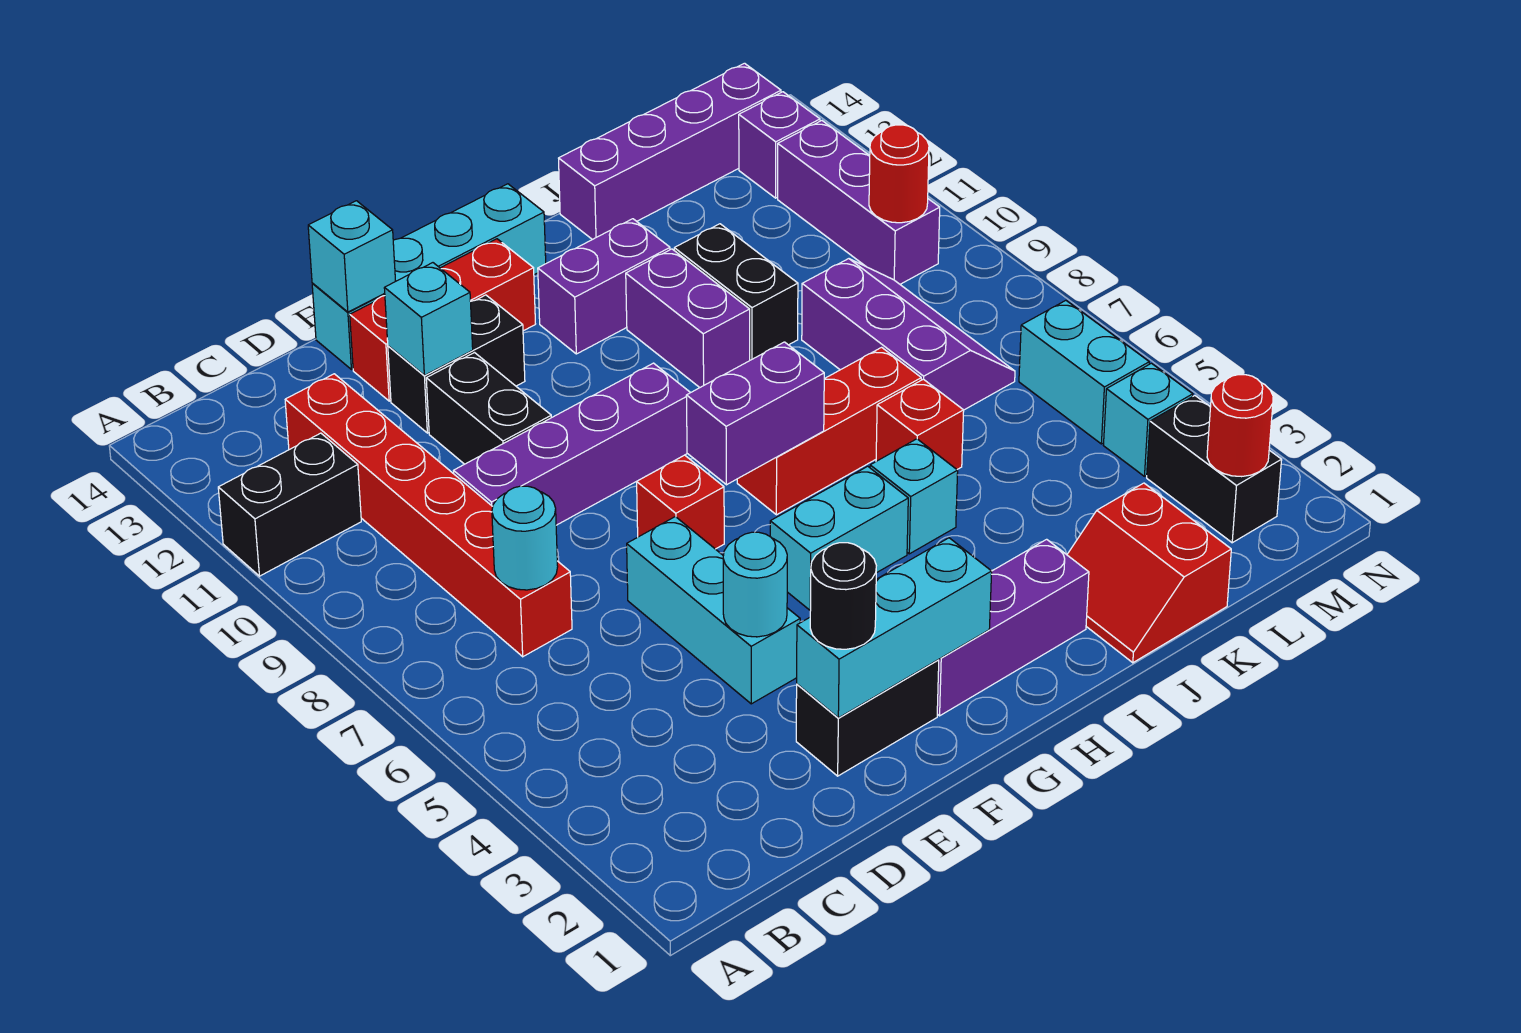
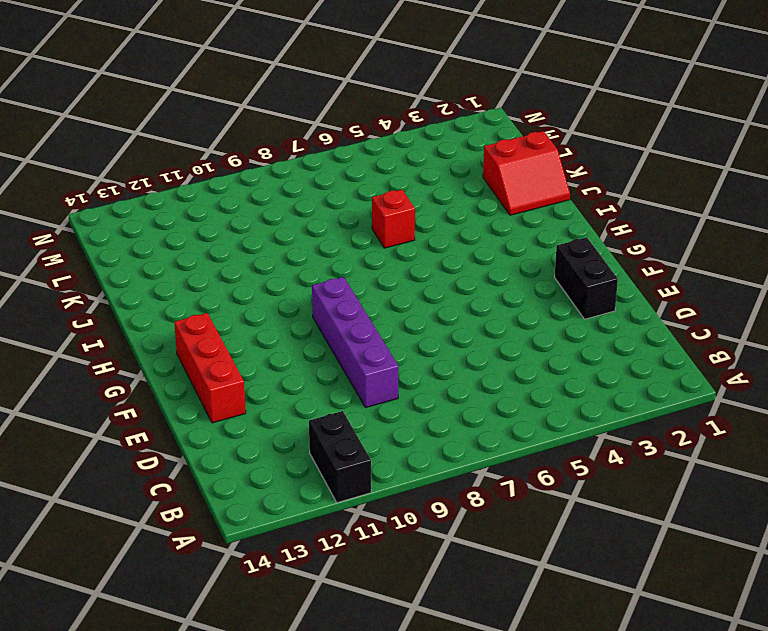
none -> red 1x6 brick [285,374,572,657]
none -> cyan 1x3 brick [627,517,800,704]
none -> black 1x2 brick [426,353,551,464]
none -> black 1x2 brick [388,295,525,433]

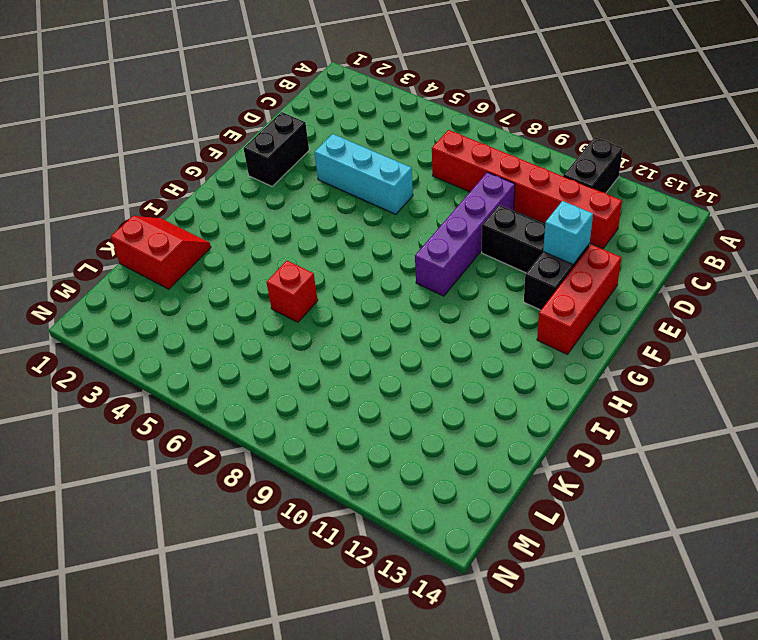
none -> cyan 1x4 brick [312,184,546,369]
none -> red 1x1 brick [637,455,724,549]
none -> purple 1x3 brick [937,539,1089,716]
none -> cyan 1x2 brick [770,466,908,610]

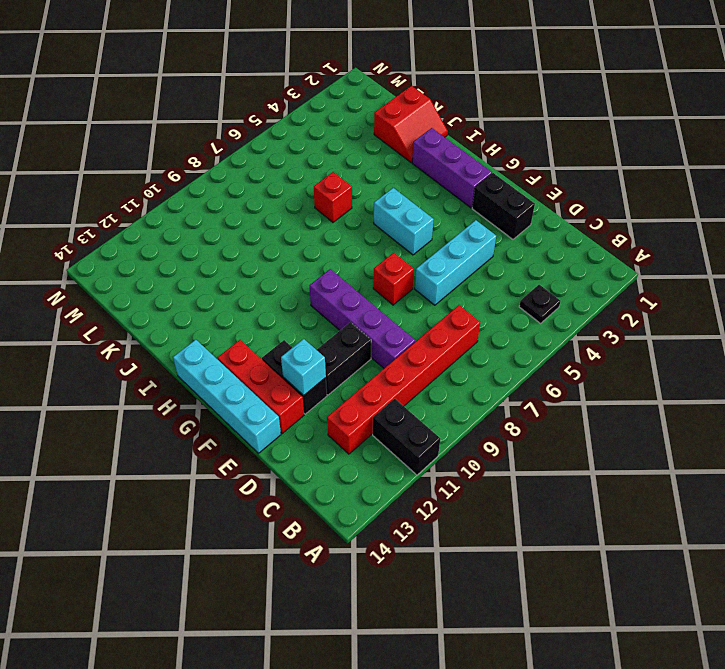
black 1x1 plate [519,285,560,323] -> none
none -> red 1x3 brick [737,347,921,515]
none -> purple 1x2 brick [538,219,670,354]
none -> cyan 1x1 brick [870,439,958,554]
none -> purple 1x2 brick [626,249,750,387]

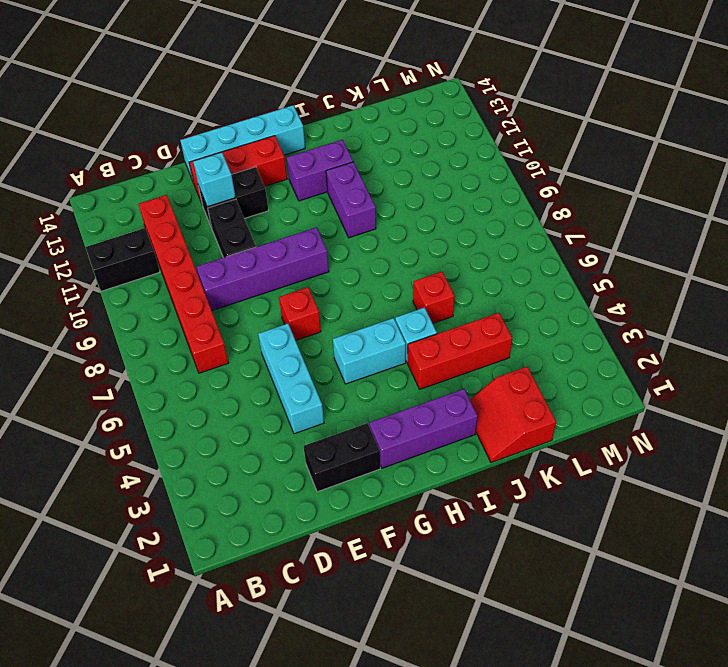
red 1x3 brick [408,313,512,389] -> red 1x3 brick moved to [737,347,921,515]
none -> black 1x2 brick [674,224,798,360]
none -> purple 1x4 brick [559,63,781,240]
none -> purple 2x3 slope [802,259,1015,410]
none -> black 1x2 brick [1147,396,1282,543]

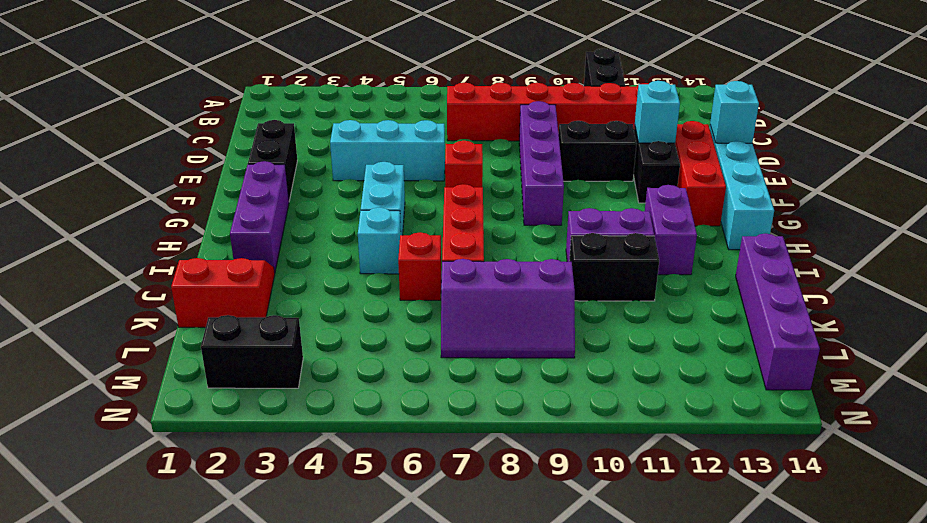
none -> cyan 1x1 brick [1103,363,1193,476]
none -> cyan 1x2 brick [1019,300,1149,444]
none -> purple 1x3 brick [778,121,940,284]
none -> purple 1x1 brick [739,92,820,198]

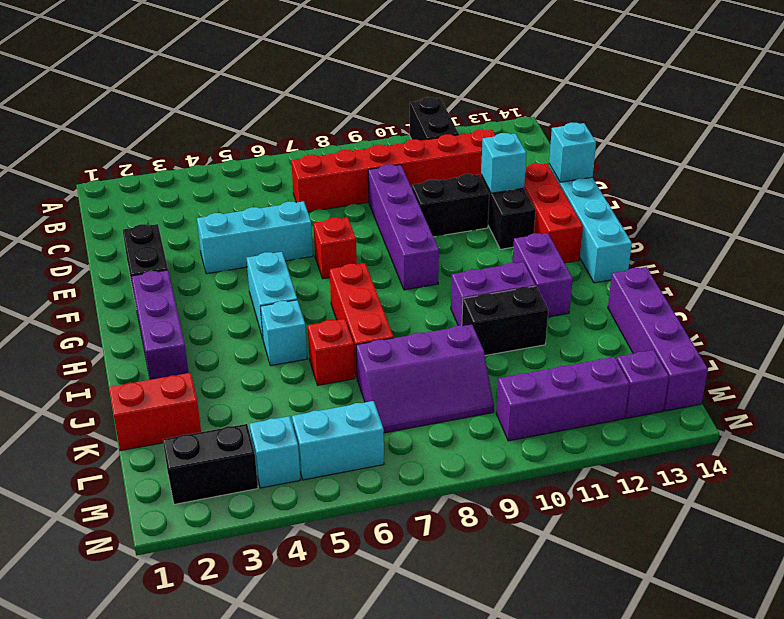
none -> cyan 1x1 round brick [492,486,558,590]
none -> cyan 1x3 brick [797,538,992,718]
none -> cyan 1x1 round brick [723,532,787,637]
none -> purple 1x2 brick [686,342,824,485]

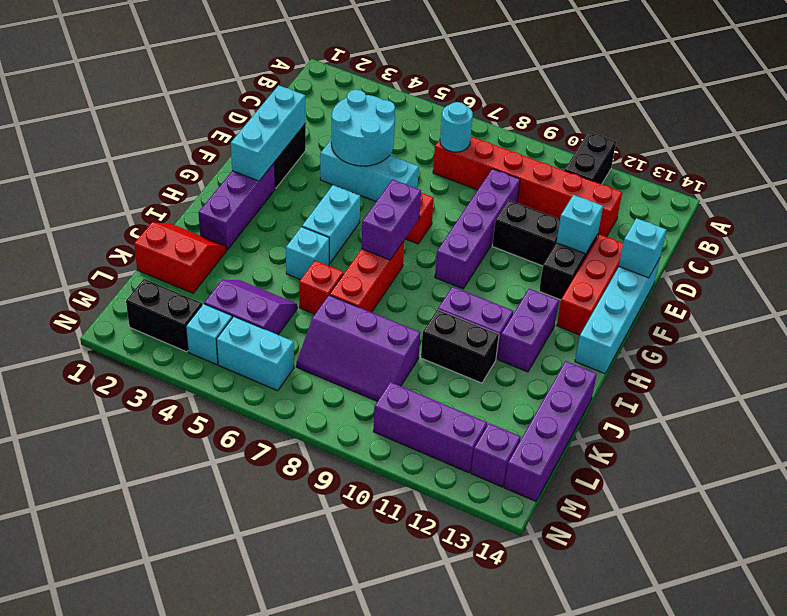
cyan 2x2 round brick [331,90,395,166] -> cyan 1x1 round brick [723,532,787,637]
purple 2x2 slope [204,280,297,335] -> none
none -> red 1x1 round brick [1207,375,1273,477]
none -> red 1x1 round brick [869,125,929,223]
none -> black 1x1 round brick [810,543,876,649]

